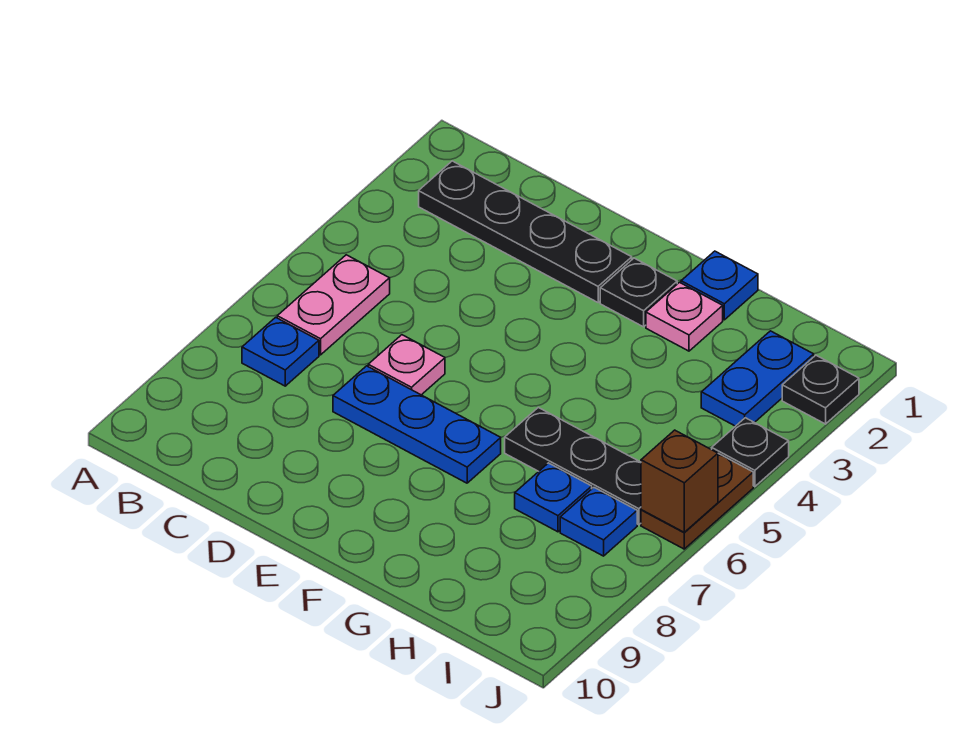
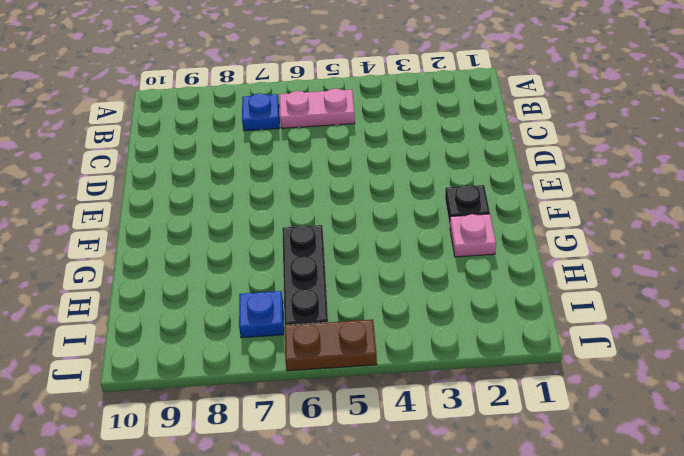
none -> black 1x4 plate [419,161,632,302]
none -> pink 1x1 plate [368,335,445,395]
none -> blue 1x3 plate [333,366,501,483]

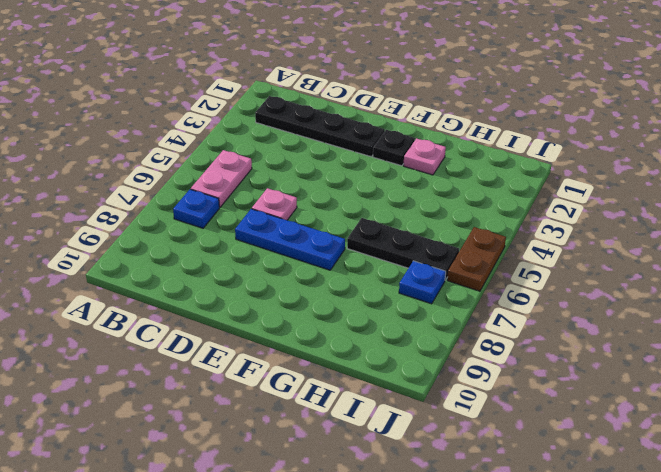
none -> blue 1x1 plate [681,251,758,320]
none -> blue 1x1 plate [515,463,592,532]
none -> blue 1x2 plate [701,331,814,426]

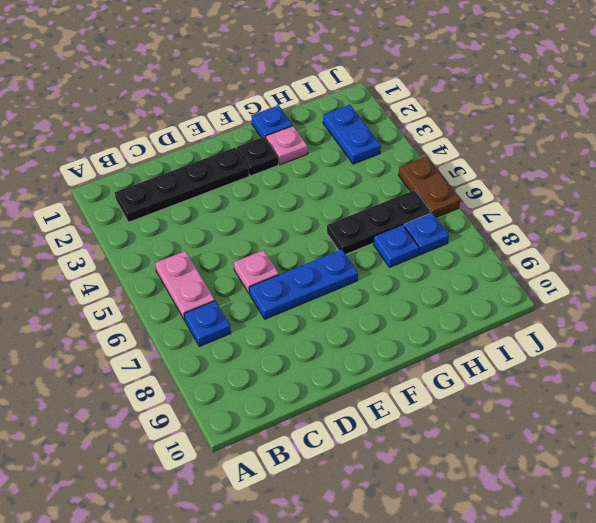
none -> black 1x1 plate [782,355,859,424]
none -> black 1x1 plate [712,418,789,487]
none -> brown 1x1 brick [641,430,718,532]

